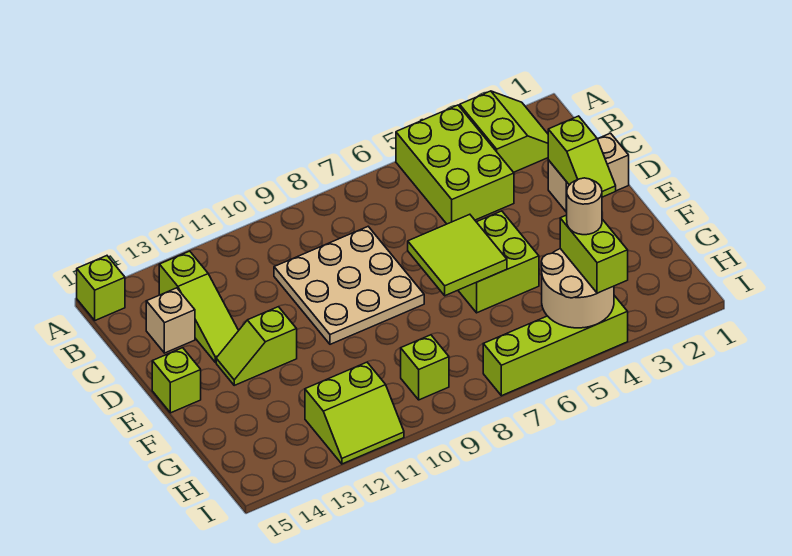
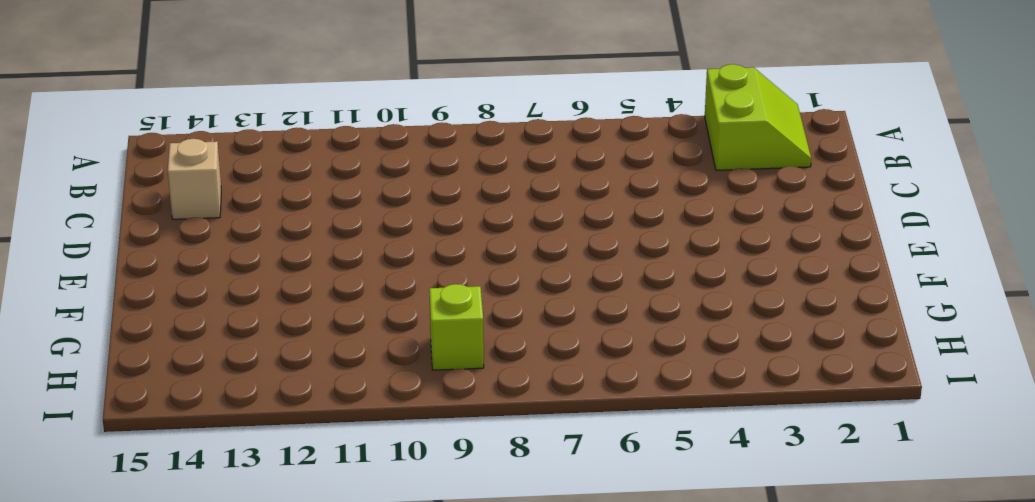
none -> lime 2x3 brick [396,105,514,224]
none -> lime 1x1 brick [77,256,125,320]
none -> lime 1x3 slope [159,251,239,362]

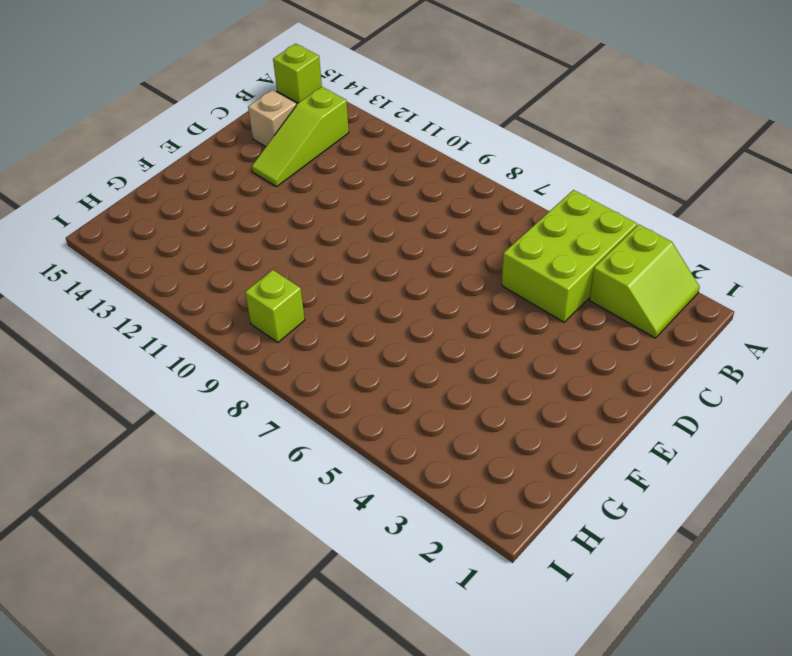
none -> tan 3x3 plate [274,227,424,344]
none -> tan 1x2 brick [548,133,629,212]
none -> lime 2x2 brick [458,211,539,313]

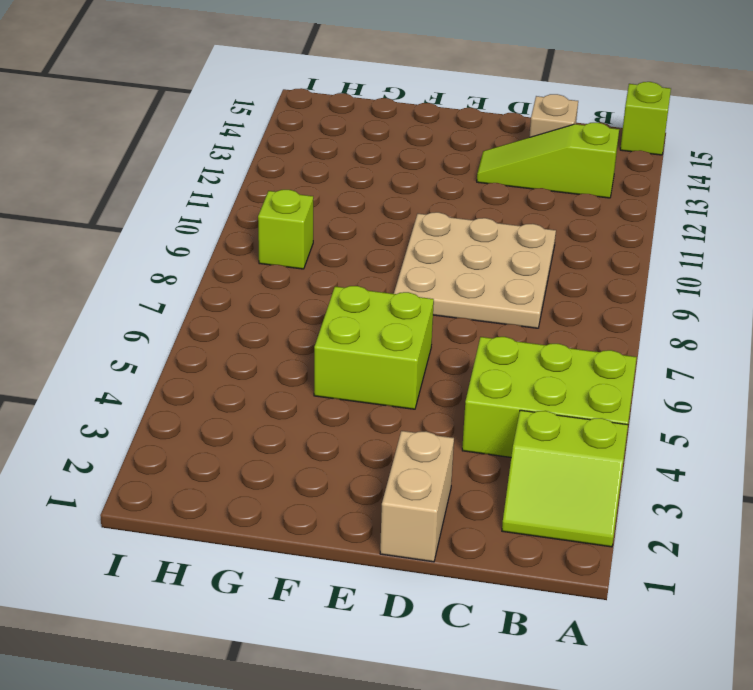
none -> lime 1x2 slope [216,307,297,385]
none -> lime 1x1 brick [152,348,201,413]
none -> lime 2x2 slope [305,362,404,464]

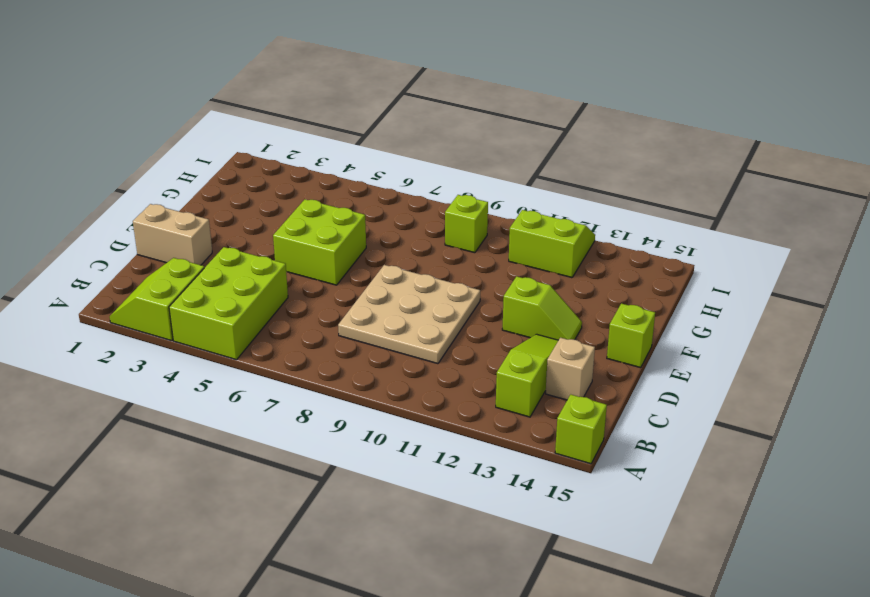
none -> lime 1x4 brick [483,296,628,396]
none -> lime 1x2 slope [548,116,616,197]
none -> lime 2x2 tile [408,214,507,296]

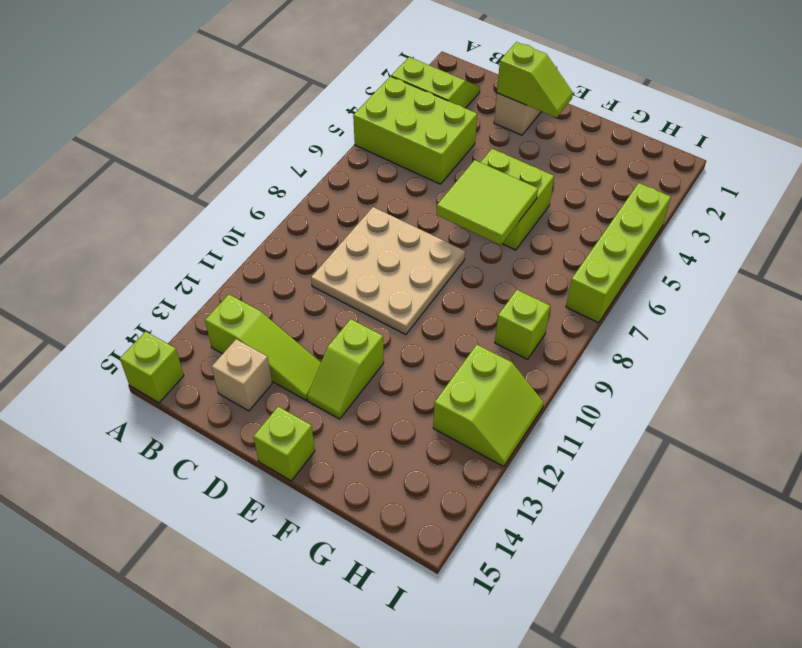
none -> tan 2x2 round brick [541,249,614,328]
none -> lime 1x2 brick [560,215,628,293]
none -> tan 1x1 round brick [567,178,602,235]

